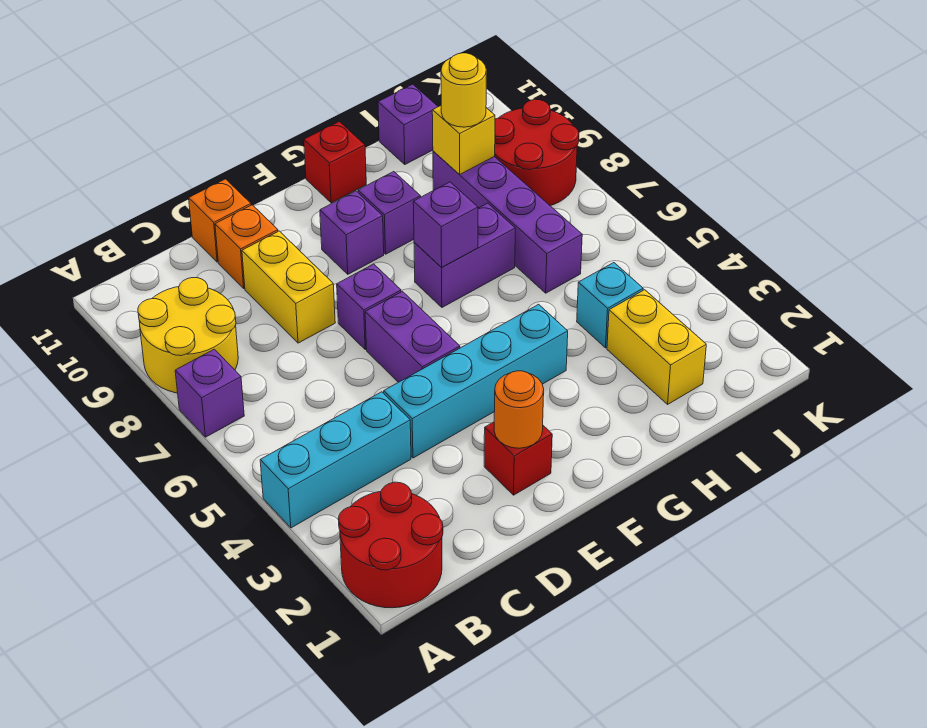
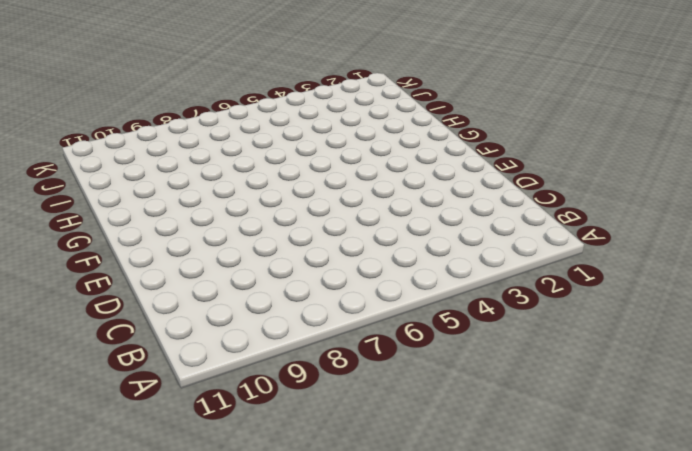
none -> red 2x2 round brick [338,482,443,608]
none -> cyan 1x3 brick [260,392,411,528]
none -> purple 1x1 brick [175,349,244,437]

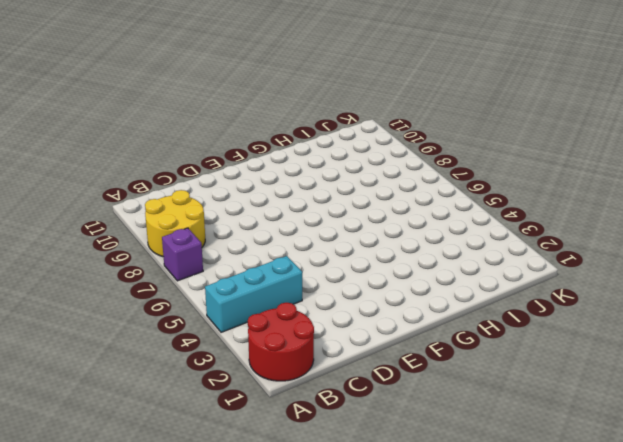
none -> cyan 1x4 brick [384,304,568,458]
none -> yellow 1x2 brick [242,231,335,343]
none -> orange 1x1 brick [215,205,278,288]

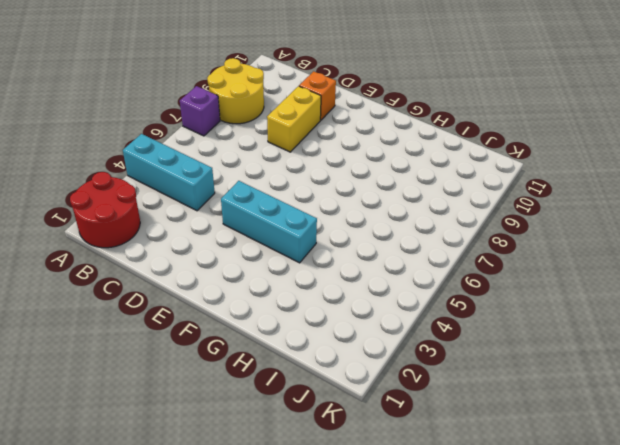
cyan 1x3 brick [221,181,317,263] -> cyan 1x4 brick [384,304,568,458]
none -> orange 1x1 brick [189,179,251,262]
none -> red 1x1 brick [484,422,552,495]
none -> purple 1x2 brick [365,291,460,382]

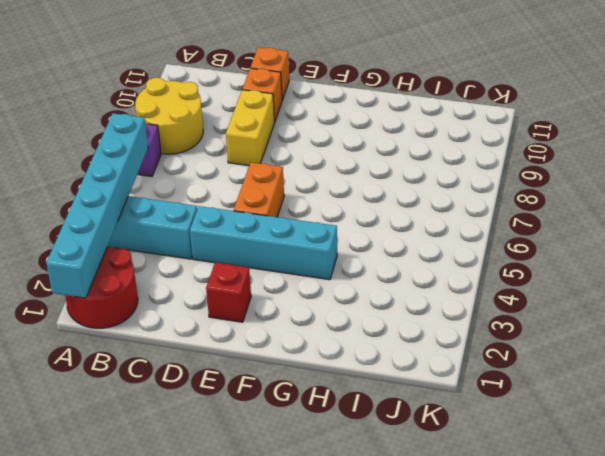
cyan 1x6 brick [46,113,148,298] -> none
orange 1x2 brick [234,162,284,217] -> purple 1x2 brick [365,291,460,382]
none -> purple 1x1 brick [337,264,401,349]
none -> purple 1x1 brick [320,191,384,274]
none -> purple 1x2 brick [414,203,515,307]

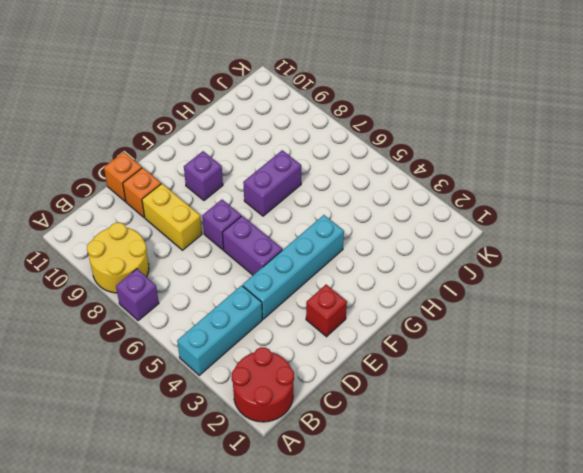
none -> purple 1x1 brick [358,172,421,254]
none -> red 1x1 brick [304,121,366,203]
none -> yellow 1x2 brick [607,290,706,404]

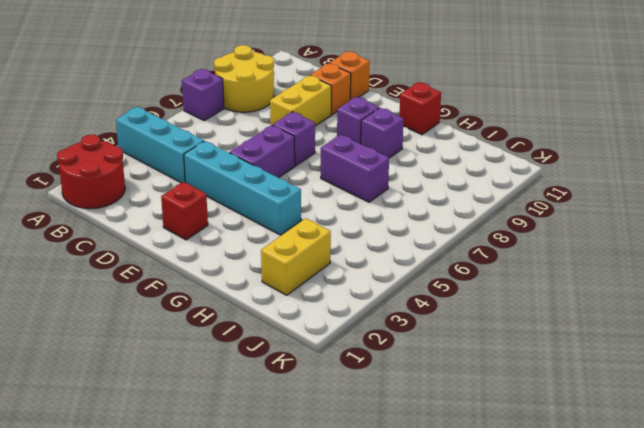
none -> cyan 1x1 brick [577,263,643,348]
none -> purple 1x4 brick [433,151,582,293]
none -> purple 1x1 brick [378,84,438,164]

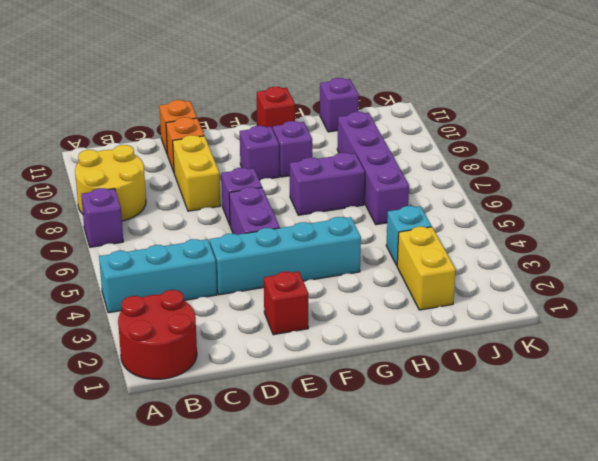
none -> red 2x2 round brick [494,100,579,206]
none -> orange 1x1 round brick [494,371,544,448]
none -> purple 1x1 brick [413,182,478,267]

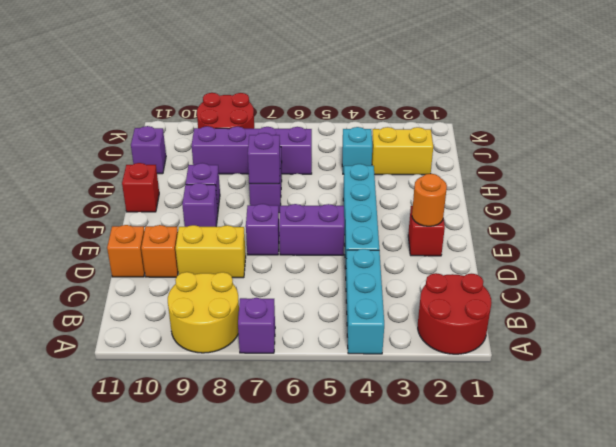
none -> yellow 1x1 brick [432,106,495,175]
none -> yellow 1x1 round brick [441,53,486,127]

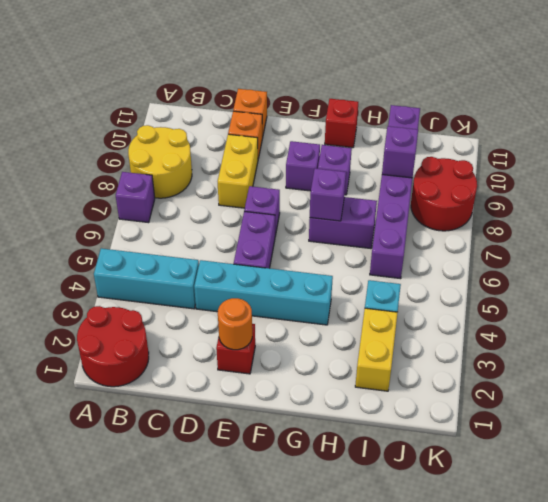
purple 1x1 brick [382,126,418,178] -> yellow 1x1 brick [432,106,495,175]
none -> yellow 1x1 round brick [441,53,486,127]

